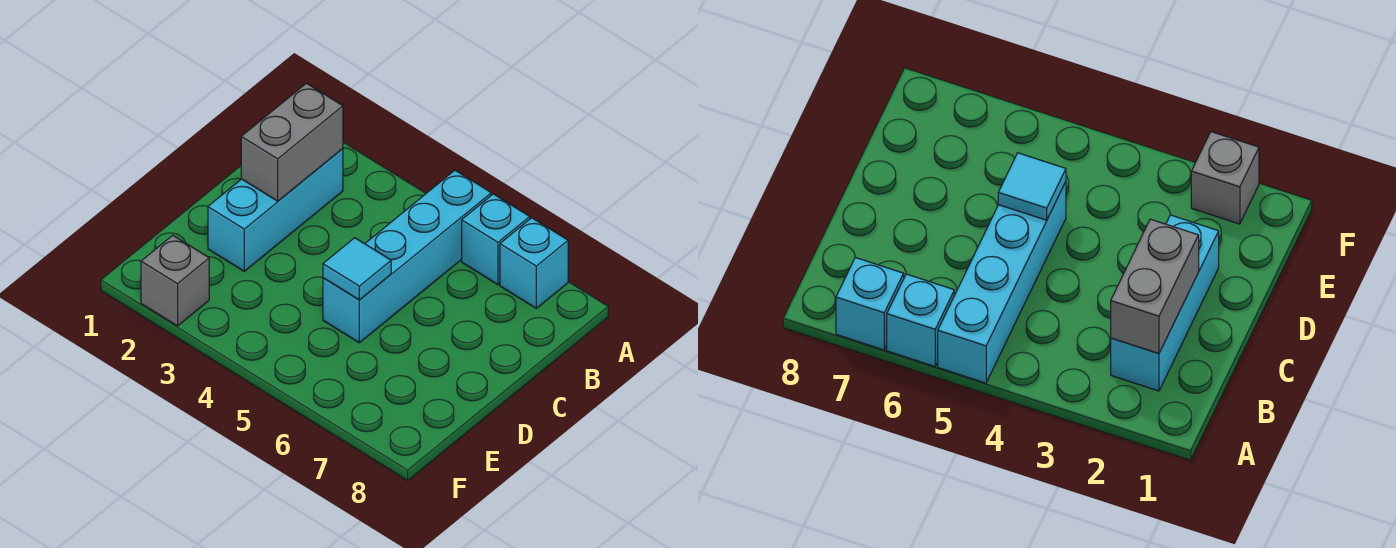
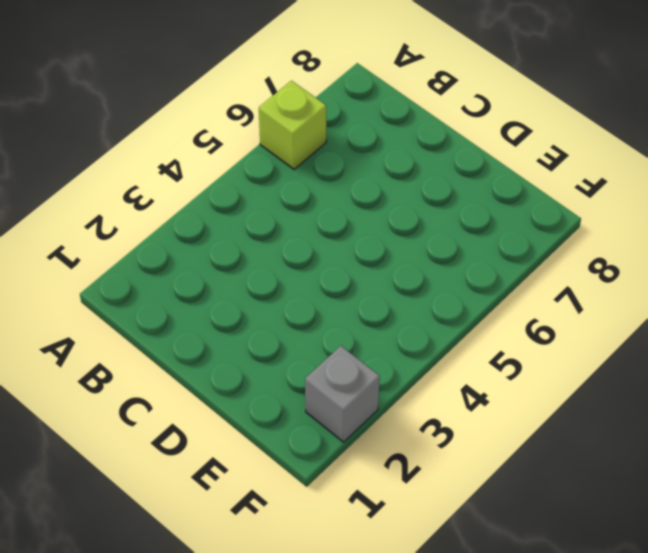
lime 1x1 brick [259,81,326,169] -> cyan 1x1 brick [462,194,530,285]
none -> cyan 1x4 brick [323,170,491,343]
none -> cyan 1x1 brick [500,218,568,308]

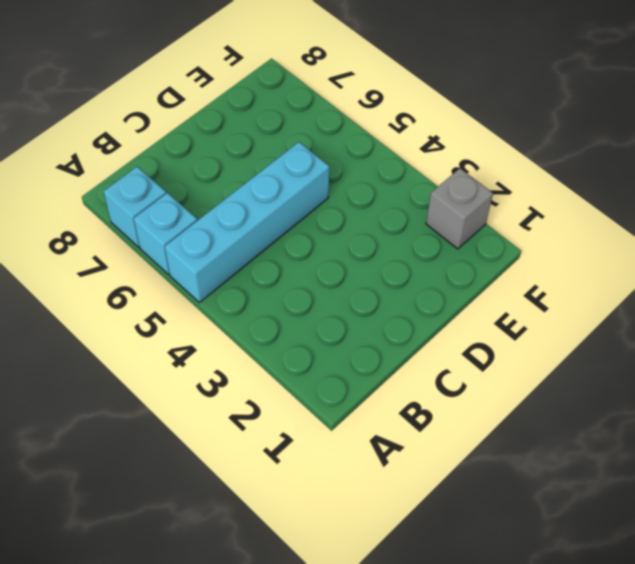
none -> cyan 1x3 brick [208,149,343,271]
none -> grey 1x2 brick [241,83,343,201]

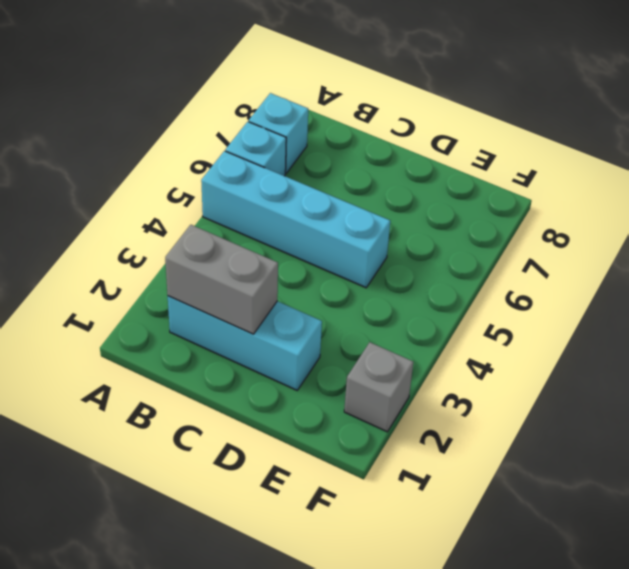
none -> cyan 1x1 tile [323,238,391,300]

